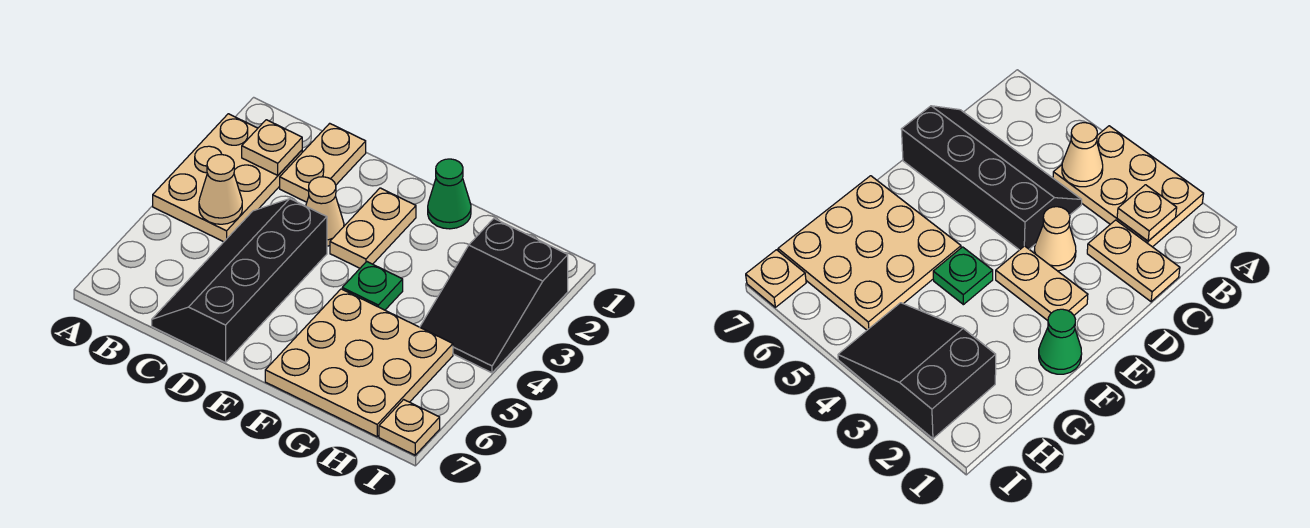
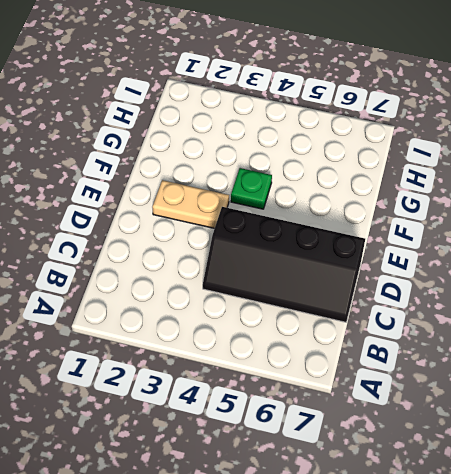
none -> tan 2x3 plate [153,114,302,242]
none -> tan 1x2 plate [280,123,366,202]
none -> tan 1x1 cone [306,177,344,246]

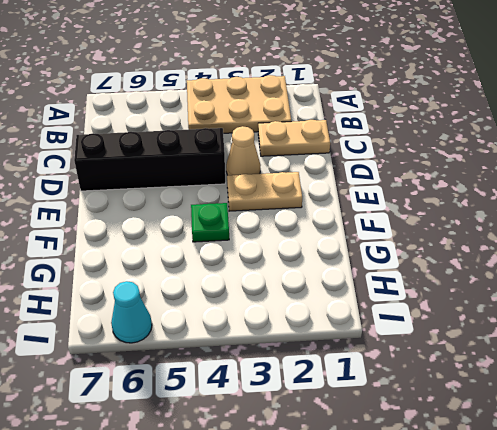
cyan 1x1 cone [111,281,152,343] -> none
none -> green 1x1 cone [428,159,471,229]
none -> tan 3x3 plate [265,289,453,437]
none -> black 2x3 slope [420,219,568,373]

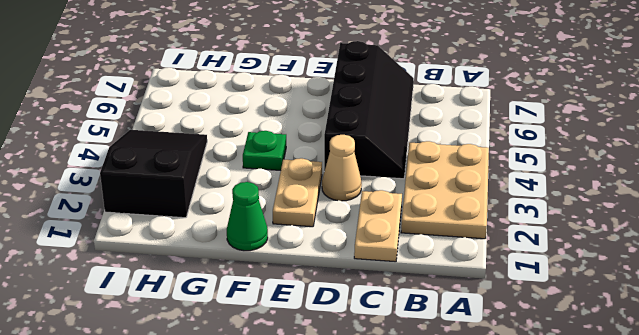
none -> tan 3x3 plate [265,289,453,437]
none -> tan 1x1 plate [379,400,440,455]
none -> tan 1x1 plate [242,120,302,175]

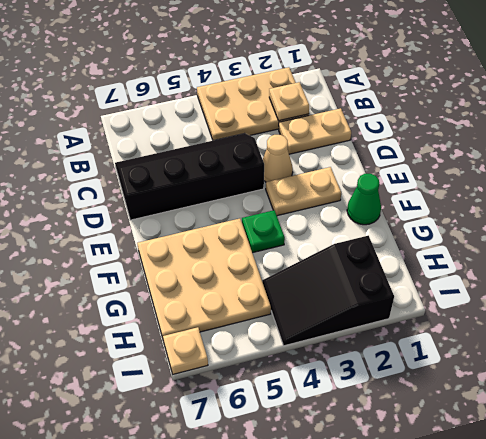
none -> tan 1x1 cone [199,155,242,224]

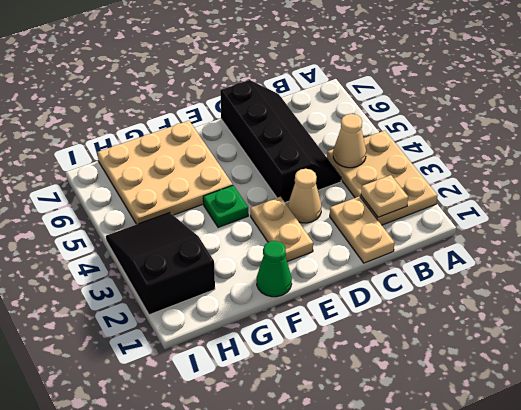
none -> tan 1x1 plate [379,400,440,455]

